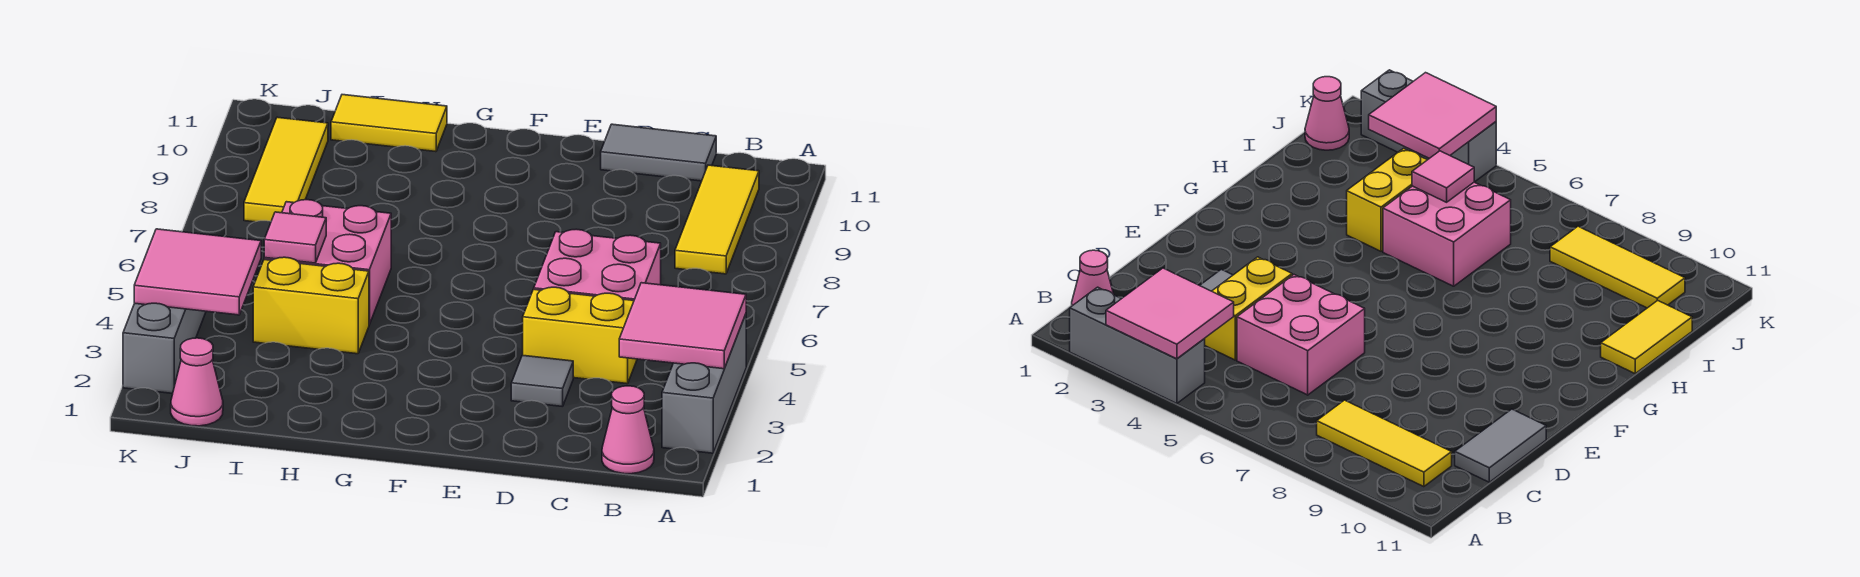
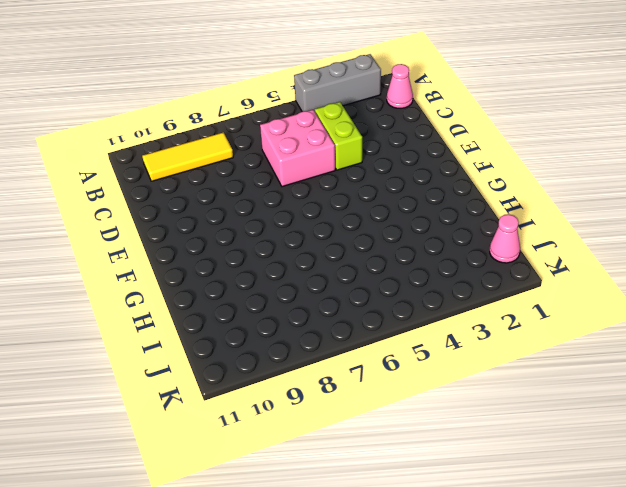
lime 1x2 brick [315,102,362,170] -> yellow 1x2 brick [523,287,637,384]
none -> grey 1x2 tile [601,124,716,181]
none -> grey 1x1 tile [511,355,573,407]
none -> yellow 1x2 brick [253,257,369,354]

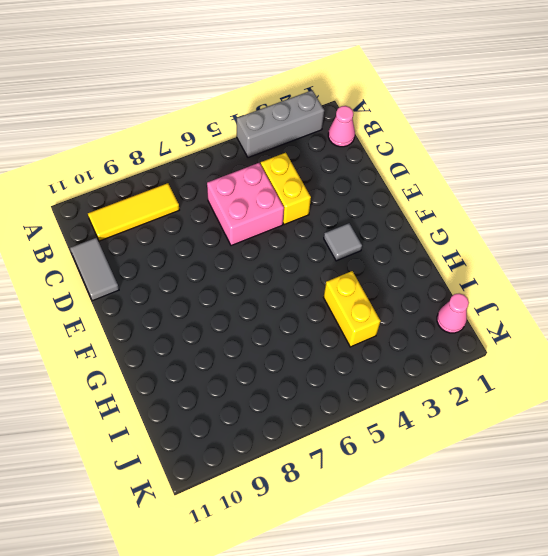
grey 1x1 tile [324,223,362,261] -> grey 1x1 tile moved to [511,355,573,407]
none -> pink 2x2 brick [264,200,391,325]
none -> yellow 1x2 tile [331,95,447,152]
none -> yellow 1x3 tile [244,117,328,222]

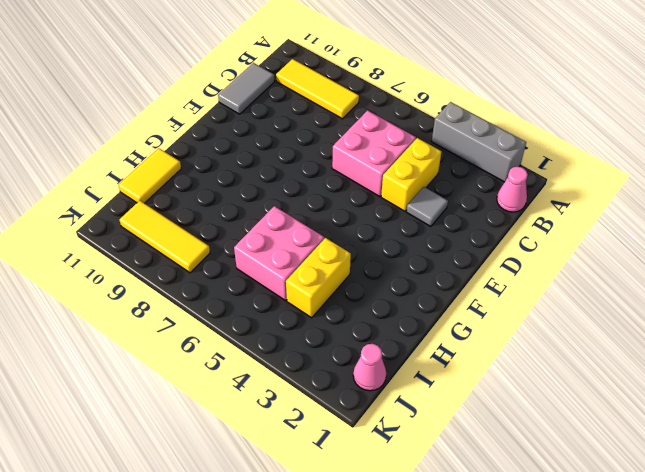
none -> grey 1x3 brick [123,303,206,393]
none -> pink 2x2 tile [619,283,746,369]
none -> pink 1x1 tile [264,212,326,263]

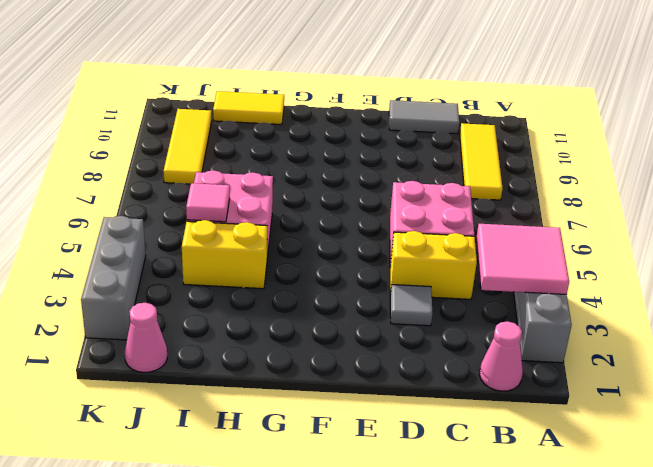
none -> pink 2x2 tile [134,229,261,315]

